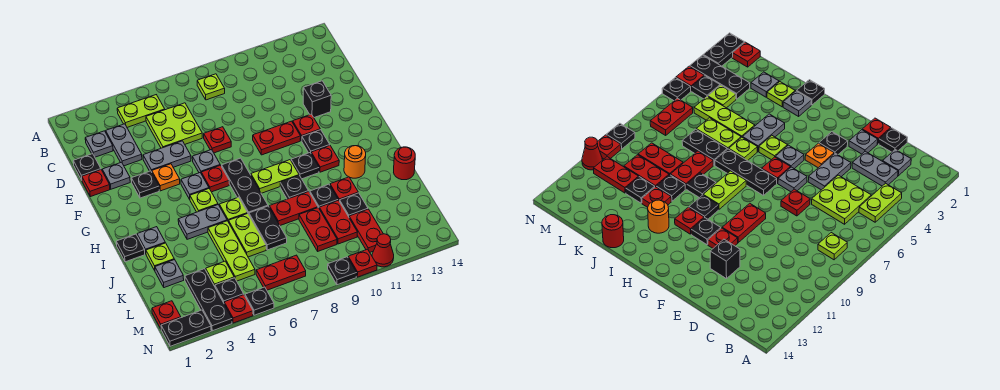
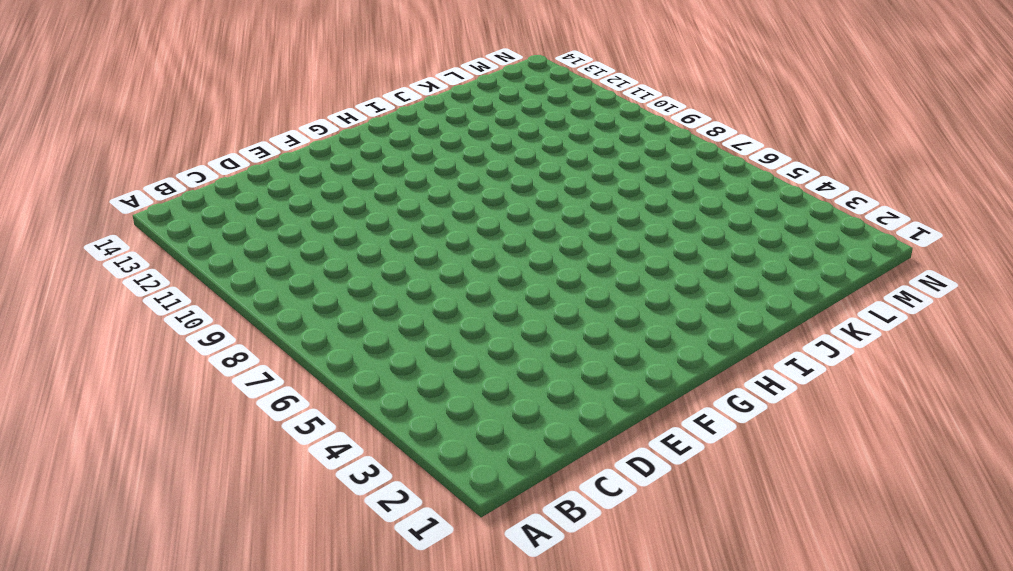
none -> lime 1x2 plate [117,95,165,127]
none -> lime 1x1 plate [197,74,225,100]
none -> grey 1x1 plate [85,131,113,157]
none -> grey 1x2 plate [106,124,142,166]

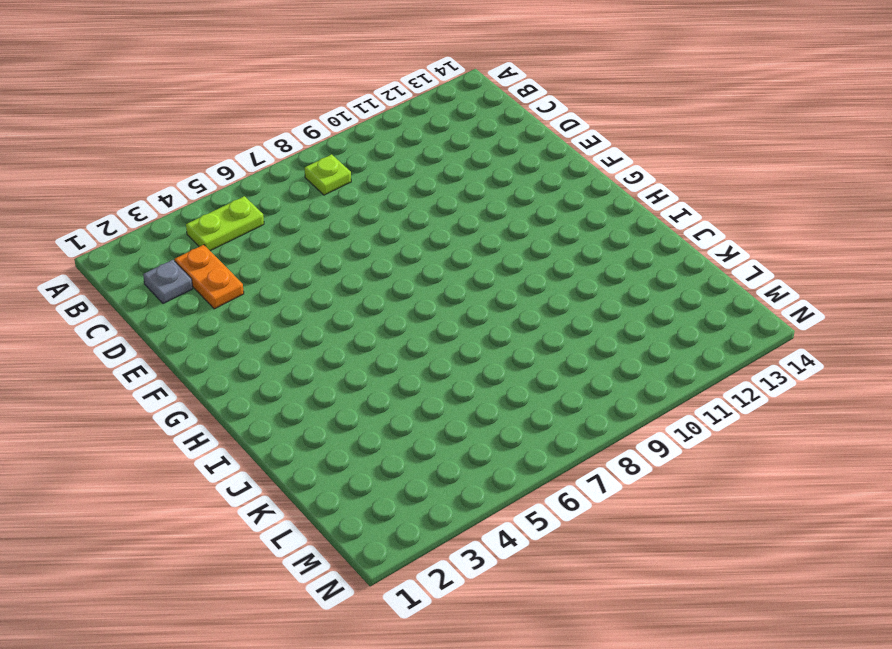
orange 1x2 plate [175,245,244,309] -> grey 1x2 plate [106,124,142,166]
none -> lime 2x2 plate [146,103,202,148]
none -> black 1x1 plate [73,154,101,180]
none -> red 1x1 plate [82,170,110,197]
none -> grey 1x1 plate [102,162,130,189]

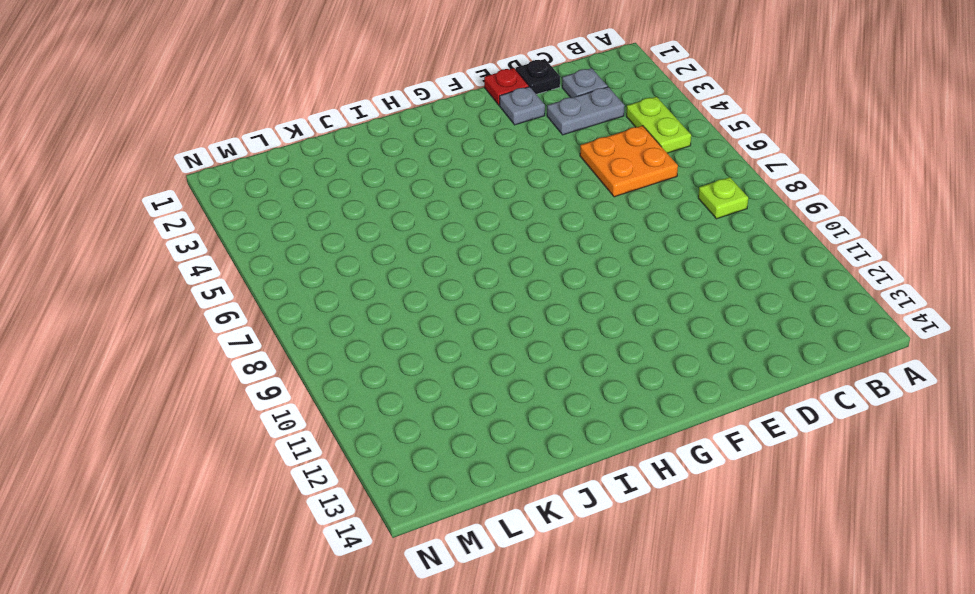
orange 2x2 plate [580,126,678,197] -> lime 2x2 plate [146,103,202,148]
none -> grey 1x2 plate [143,141,191,172]
none -> red 1x1 plate [204,127,231,153]
none -> black 1x1 brick [303,81,331,118]
none -> black 1x1 plate [131,171,159,198]

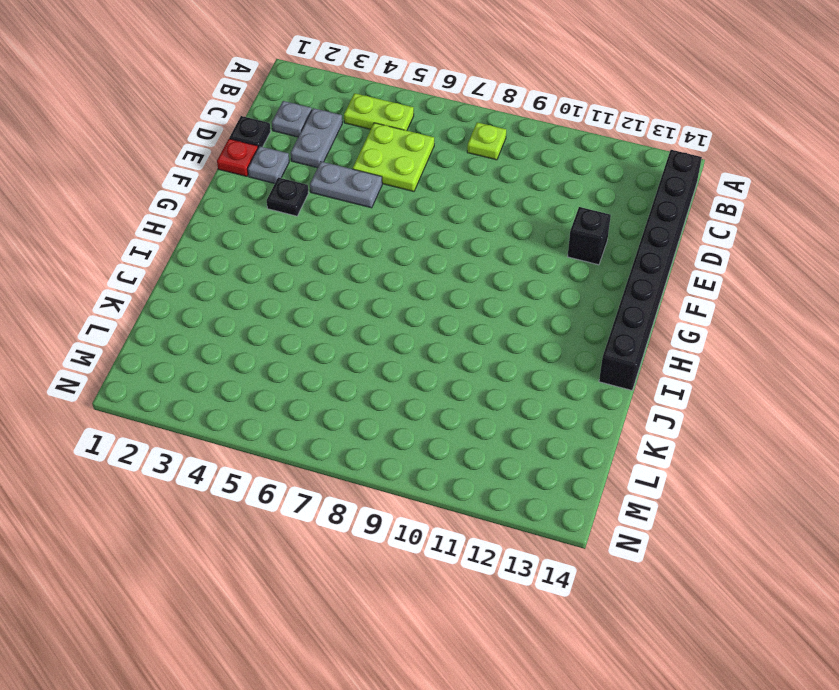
black 1x8 brick [599,150,702,390] -> none
none -> red 1x1 plate [204,127,231,153]
none -> orange 1x1 plate [152,164,180,191]
none -> grey 1x1 plate [192,150,220,173]
none -> red 1x2 plate [253,121,301,155]

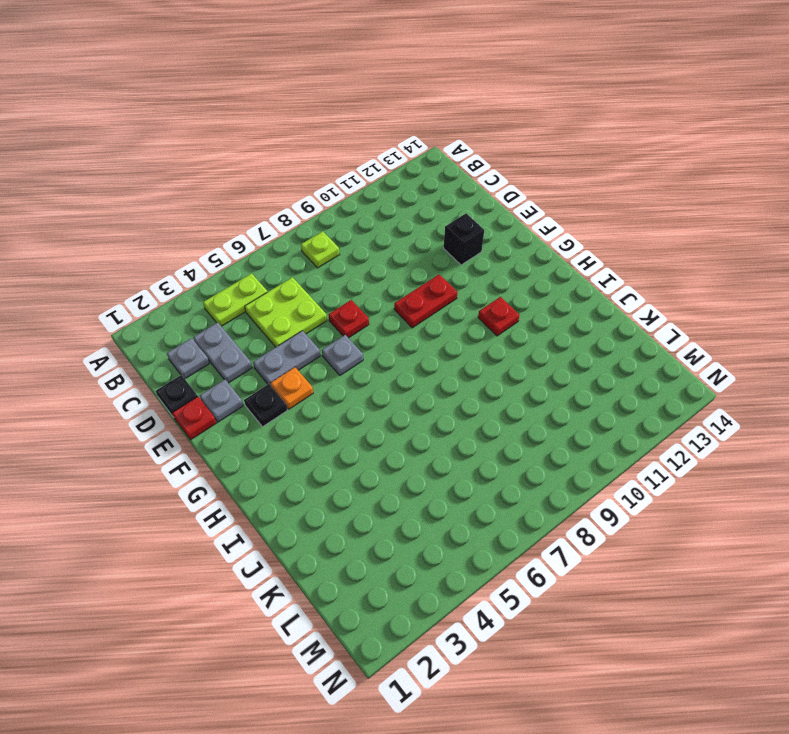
none -> red 1x1 plate [293,114,320,141]
none -> grey 1x1 plate [181,173,209,199]
none -> red 1x1 plate [201,165,229,192]
none -> black 1x3 plate [222,158,268,214]

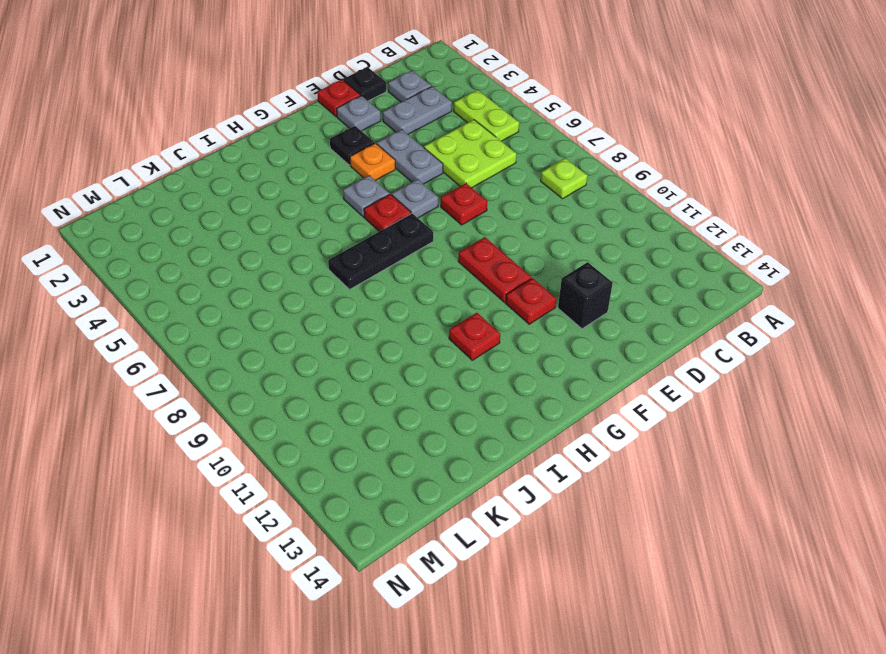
none -> black 1x1 plate [302,130,330,153]
none -> lime 1x1 plate [190,189,218,212]
none -> lime 1x2 plate [251,160,299,193]
none -> black 1x1 plate [291,153,319,179]

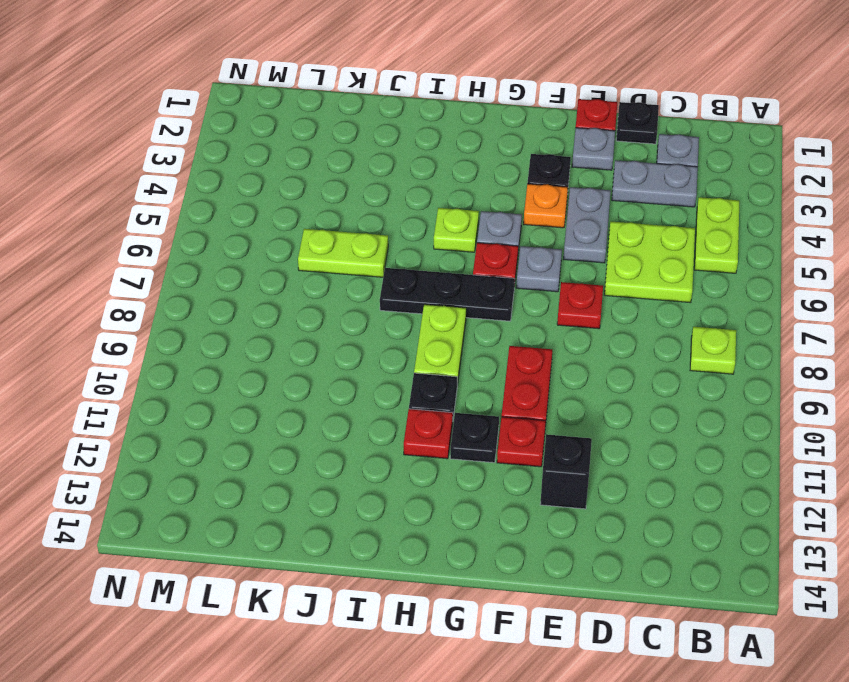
none -> black 1x1 plate [116,234,145,262]
none -> grey 1x1 plate [137,227,165,254]
none -> grey 1x2 plate [178,205,227,239]
none -> lime 1x1 plate [219,197,248,222]

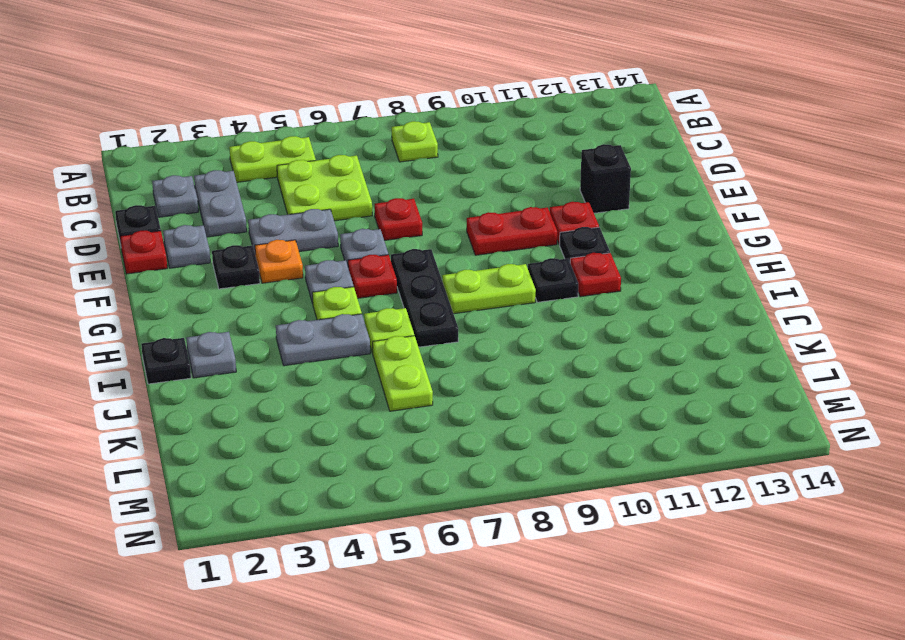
none -> black 1x1 plate [280,176,309,199]
none -> orange 1x1 round brick [344,146,366,178]
none -> lime 1x1 plate [146,243,174,270]
none -> lime 1x3 plate [208,221,255,281]

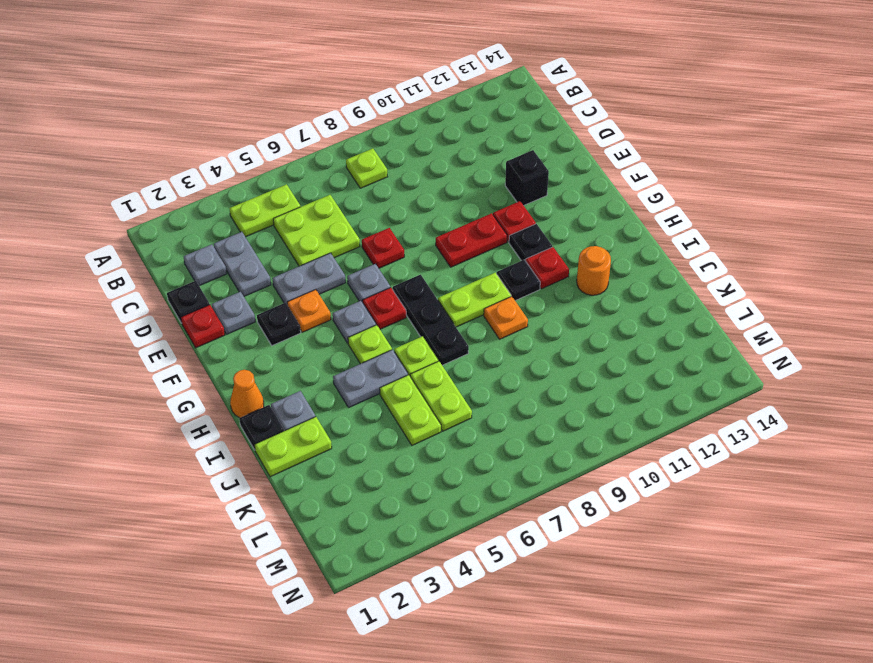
orange 1x1 cone [230,370,264,418] -> none
orange 1x1 plate [484,296,528,339] -> black 1x1 plate [280,176,309,199]
lime 1x2 plate [255,417,332,477] -> lime 1x1 plate [146,243,174,270]
lime 1x2 plate [380,375,441,445] -> lime 1x3 plate [208,221,255,281]
none -> black 1x2 plate [249,206,287,250]
none -> red 1x2 plate [269,192,318,226]
none -> black 1x1 plate [310,184,338,208]
none -> red 1x1 plate [330,177,358,201]

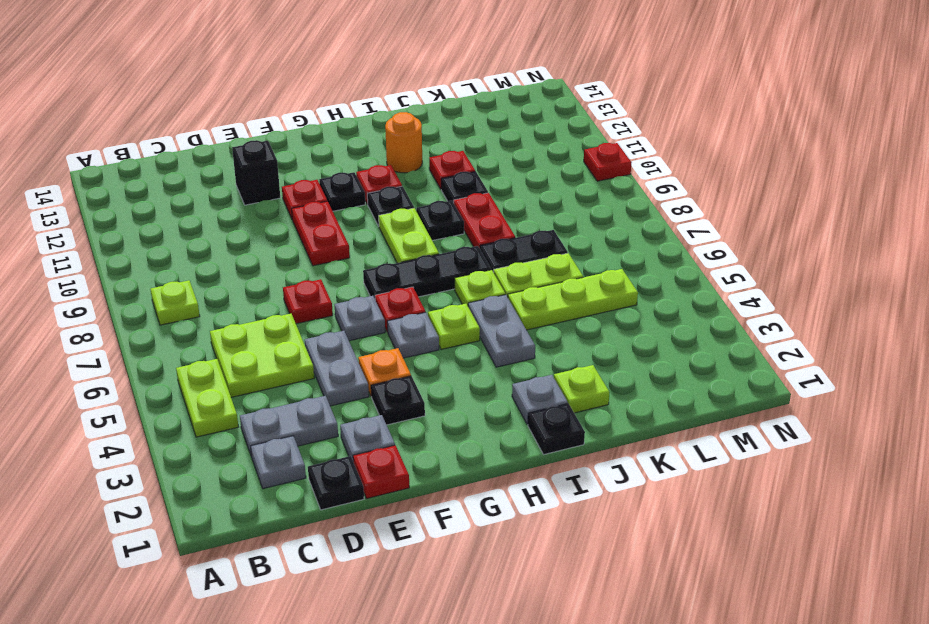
none -> red 1x1 round brick [394,147,415,180]
none -> grey 1x1 plate [155,260,184,288]
none -> red 1x2 plate [299,208,337,251]
none -> red 1x2 plate [319,200,357,244]

